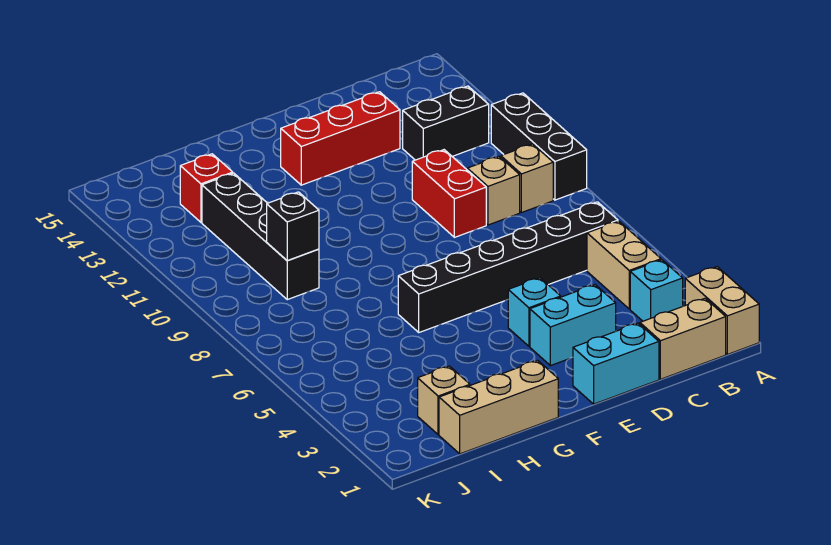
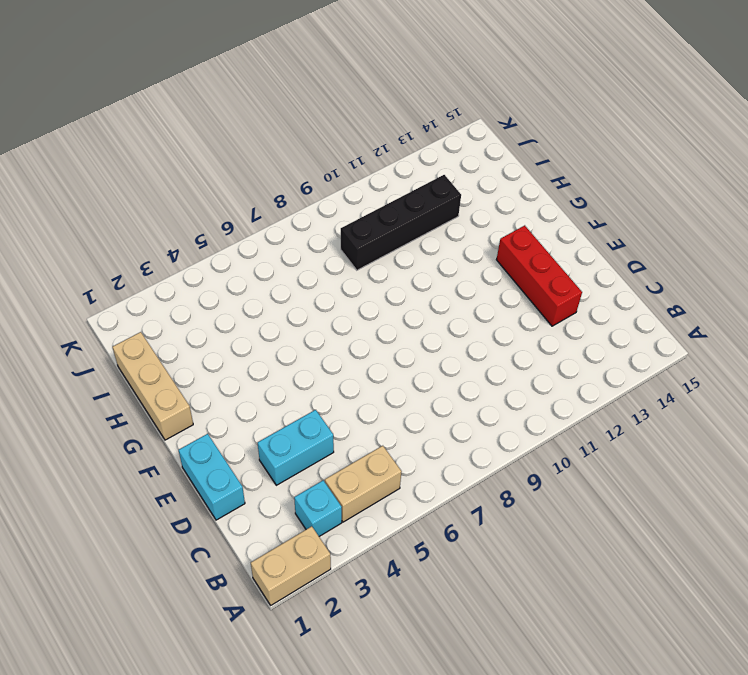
cyan 1x2 brick [258,410,334,485] -> cyan 1x2 brick turned to [530,285,616,366]
none -> black 1x3 brick [491,93,587,200]
none -> tan 1x2 brick [640,298,726,379]
none -> black 1x6 brick [398,202,618,332]

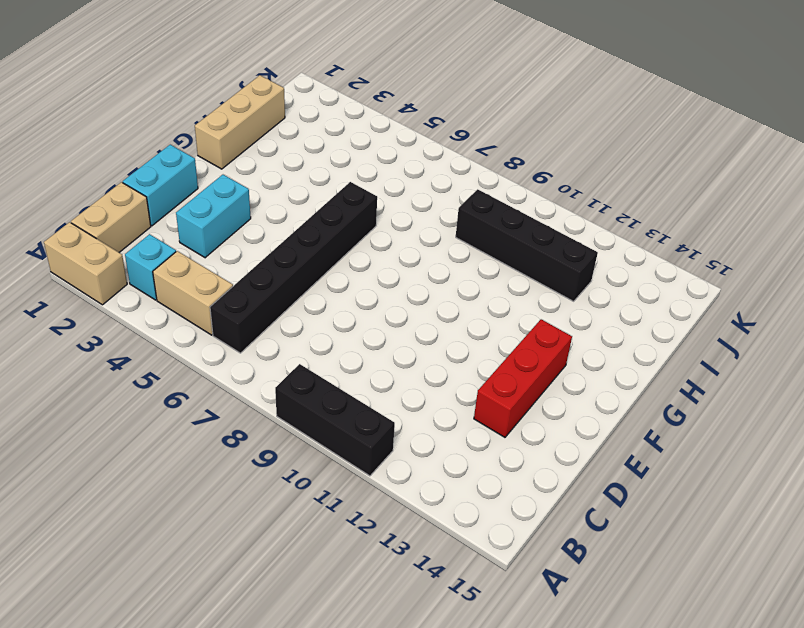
none -> tan 1x1 brick [501,144,553,213]
none -> black 1x2 brick [403,86,489,160]
none -> tan 1x1 brick [467,157,520,225]

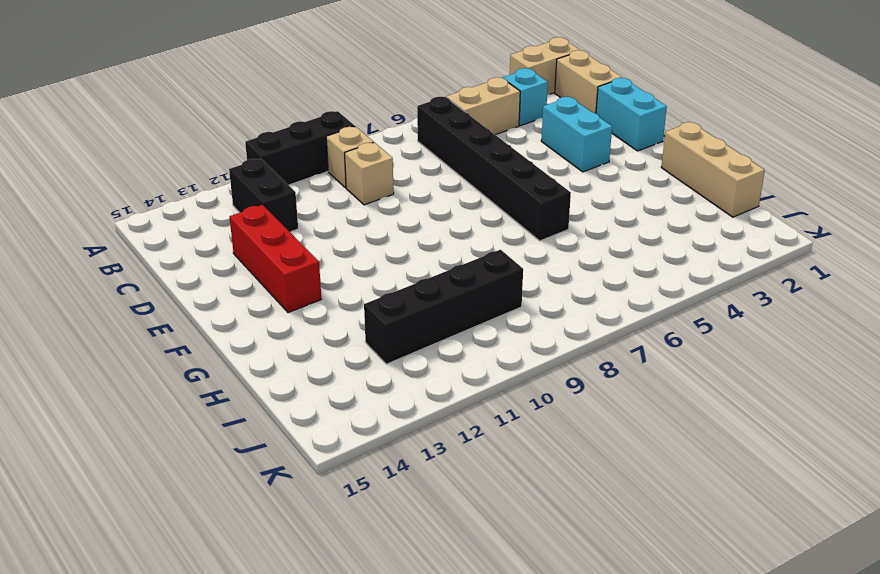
none -> red 1x2 brick [412,150,486,237]
none -> cyan 1x1 brick [508,278,561,346]
none -> tan 1x1 brick [418,366,470,435]

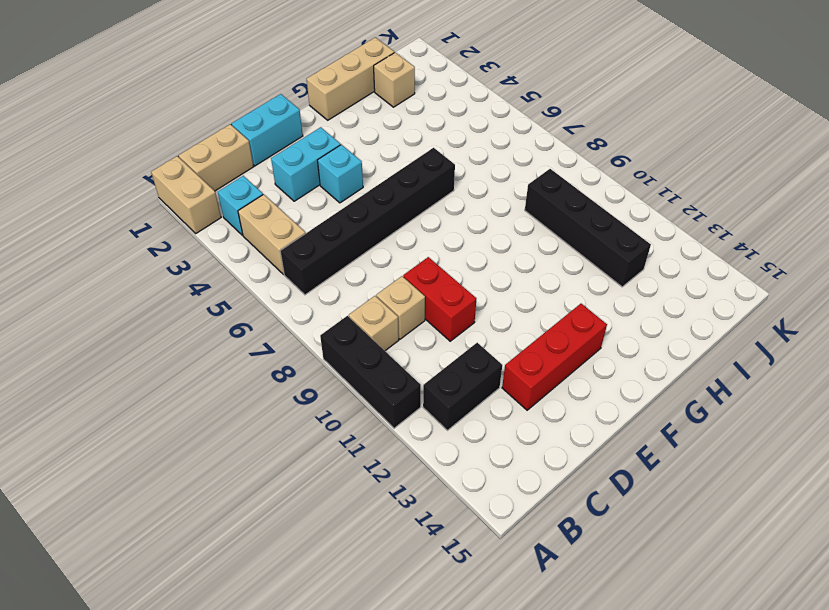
none -> red 1x1 brick [180,154,233,222]
none -> black 1x1 brick [267,192,319,260]

